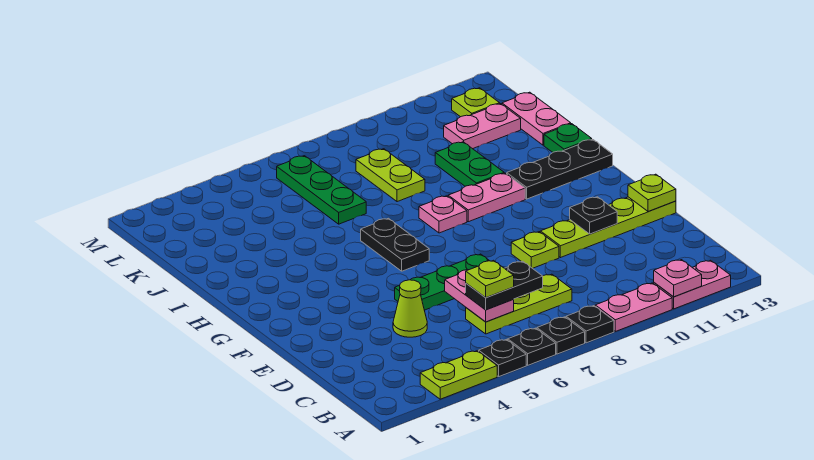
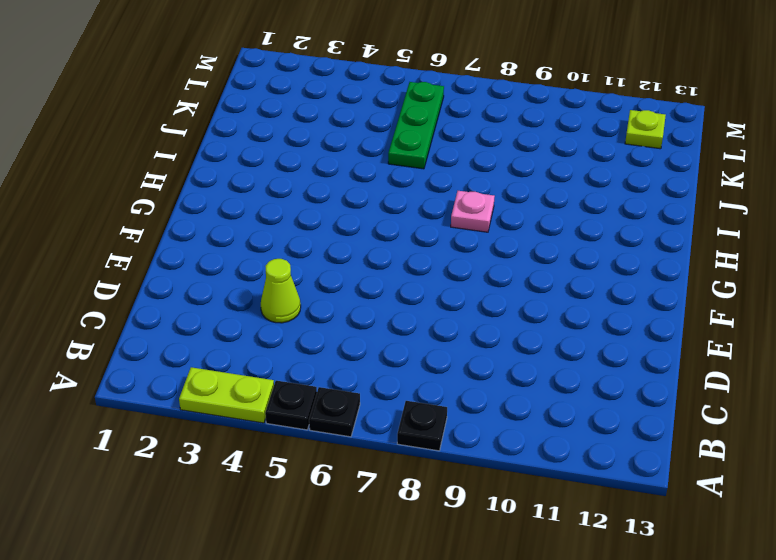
none -> black 1x1 plate [537,317,585,354]
none -> pink 1x2 plate [595,283,672,331]
none -> pink 1x2 plate [654,260,731,309]

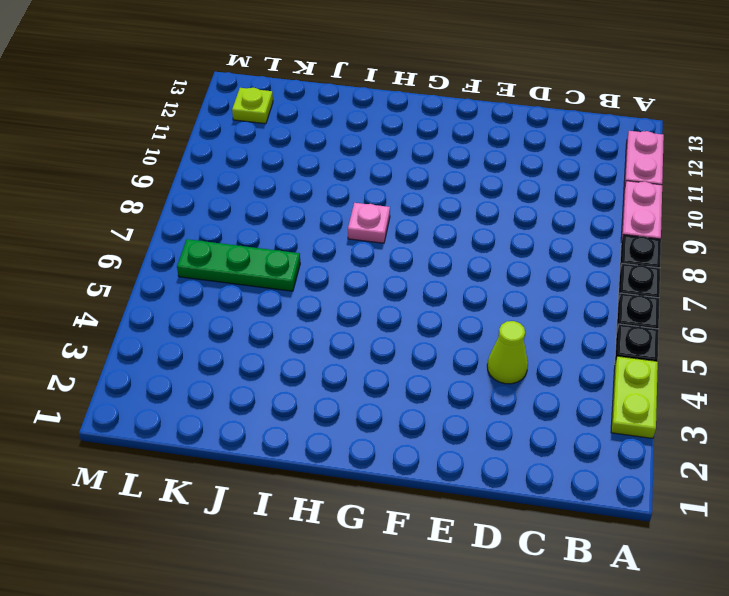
none -> lime 1x3 plate [466,274,572,334]
none -> green 1x3 plate [395,254,489,310]
none -> lime 1x1 plate [511,232,559,268]

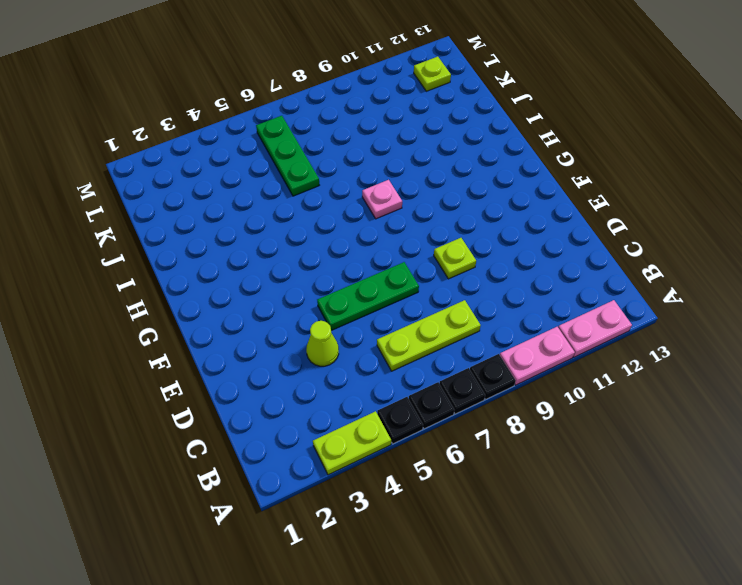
none -> lime 1x4 plate [540,197,676,258]
none -> black 1x2 plate [361,218,429,271]
none -> pink 1x2 plate [448,173,525,222]

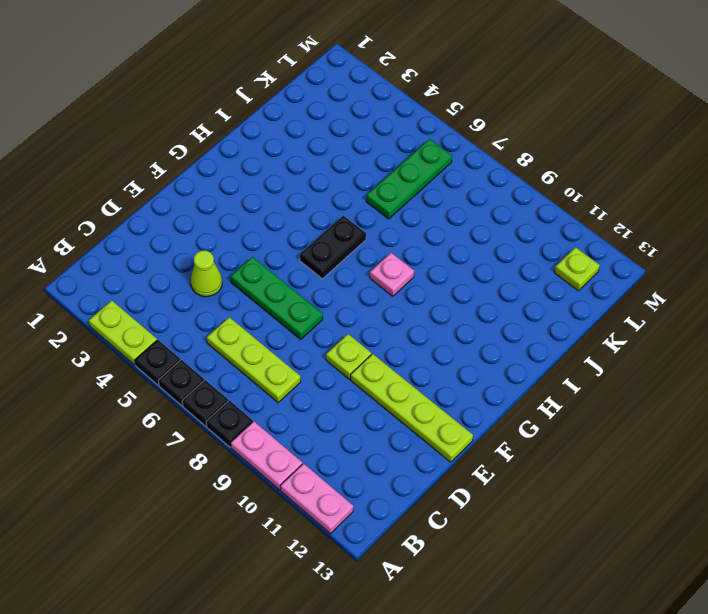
none -> pink 1x2 plate [448,173,525,222]
none -> black 1x3 plate [507,139,613,199]
none -> green 1x2 plate [435,142,504,186]

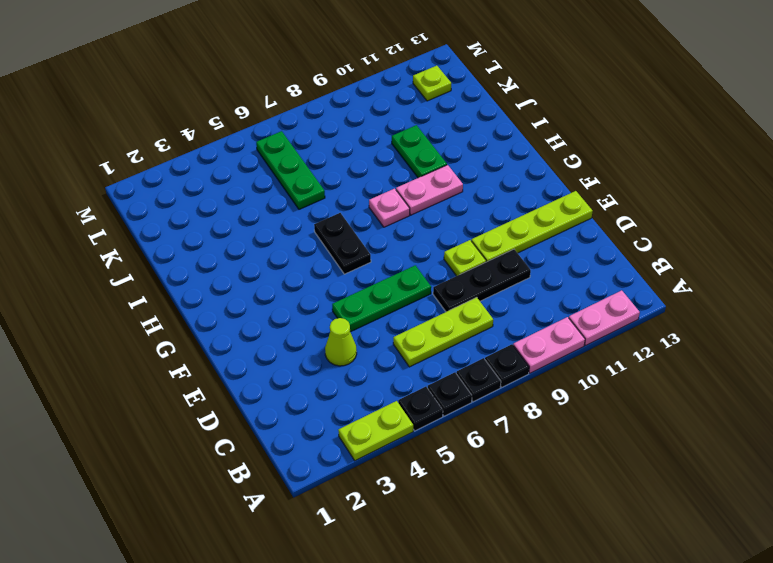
black 1x3 plate [433,249,531,312] -> black 1x3 plate moved to [507,139,613,199]
none -> green 1x1 plate [544,124,592,152]
none -> lime 1x2 plate [356,149,425,202]
none -> pink 1x2 plate [502,92,571,145]

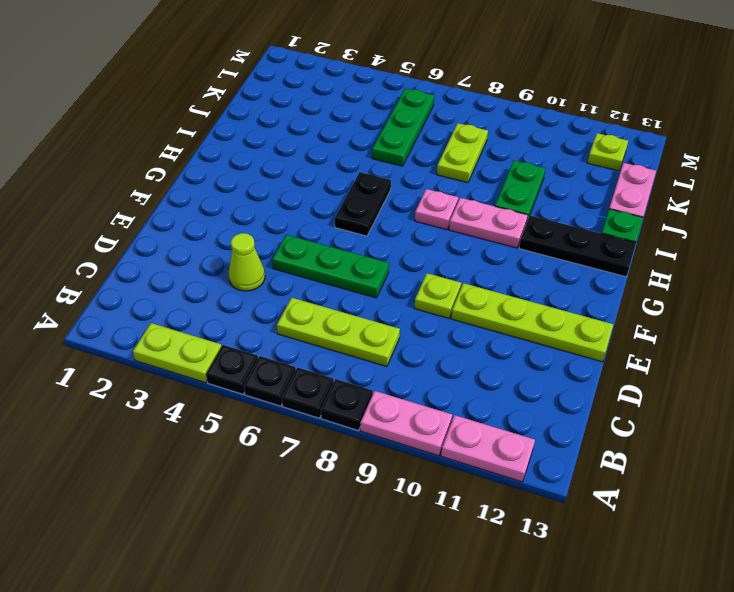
none -> pink 1x2 plate [444,104,521,149]
none -> pink 1x1 plate [654,260,702,297]
none -> pink 1x2 plate [445,270,514,322]

